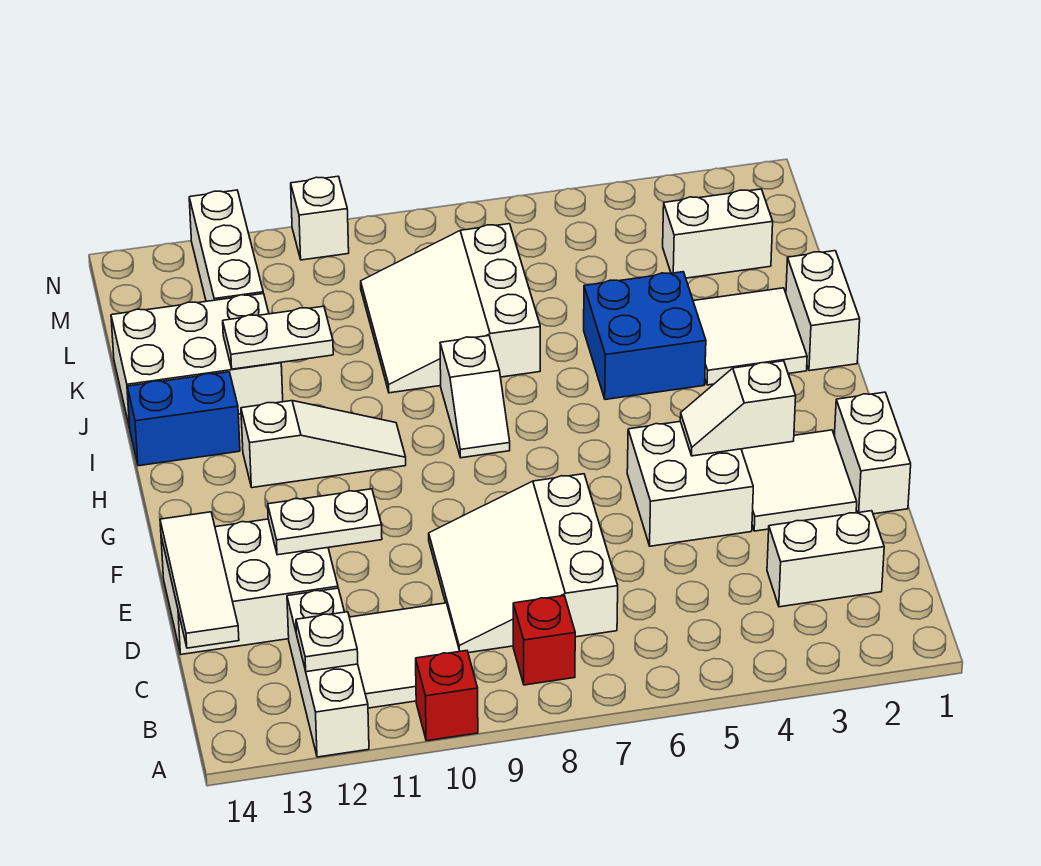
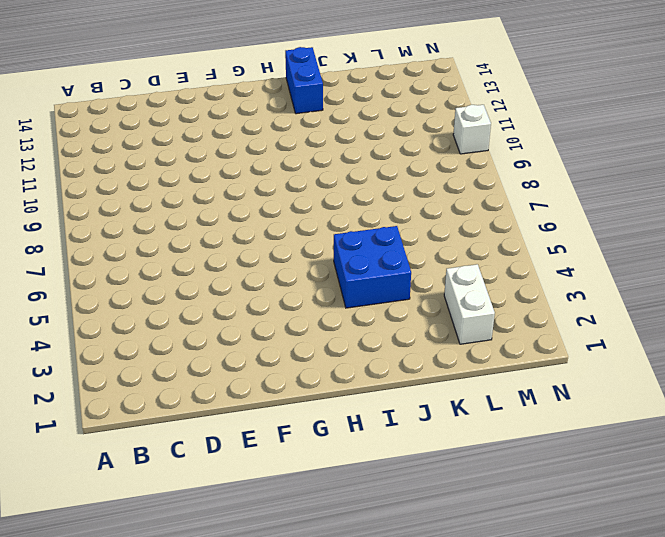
none -> red 1x1 brick [416,651,478,741]
none -> white 1x3 brick [287,588,369,757]
none -> red 1x1 brick [513,596,575,685]

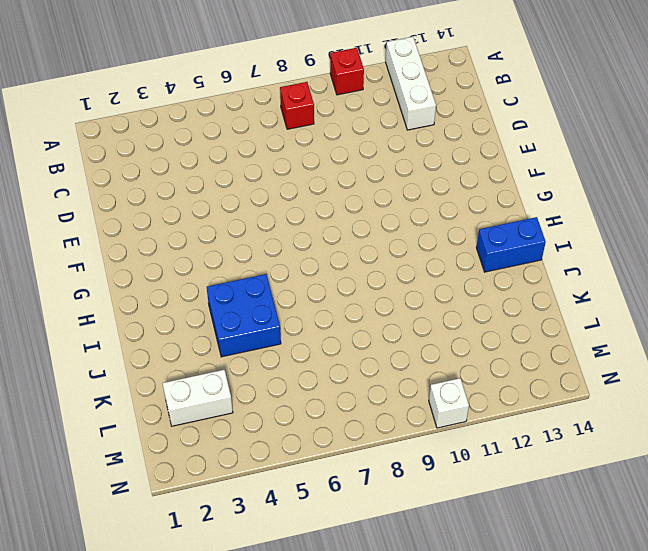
none -> white 2x2 tile [349,603,460,708]
none -> white 1x2 brick [767,511,884,607]
none -> white 3x3 slope [429,474,618,653]

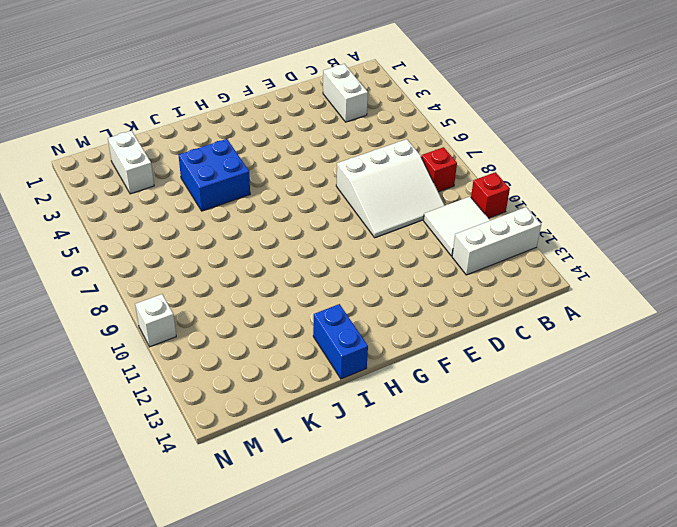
none -> white 2x3 brick [161,519,338,654]
none -> white 1x2 brick [834,392,911,514]
none -> white 2x2 tile [741,430,857,531]

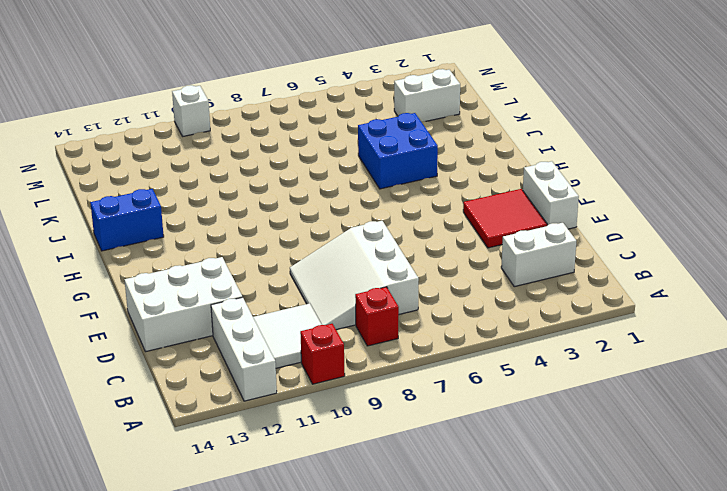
red 2x2 tile [463,189,547,248] -> white 2x2 tile [741,430,857,531]
none -> white 2x2 brick [627,421,753,546]
none -> white 1x2 slope [440,336,510,458]
none -> white 1x3 slope [241,401,406,488]

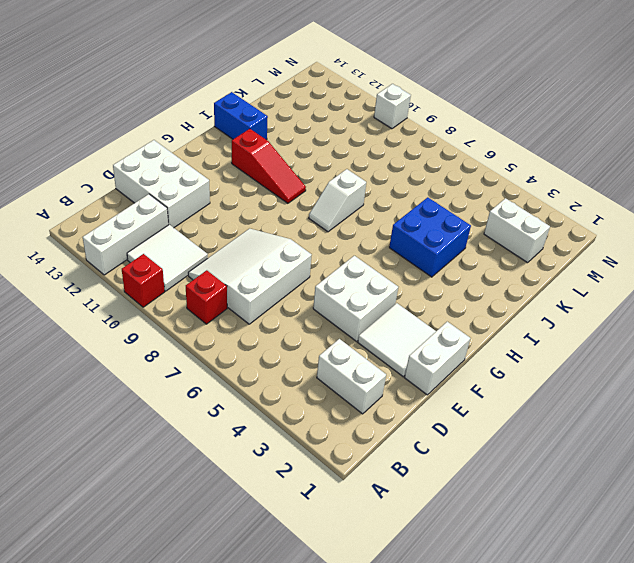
red 1x3 slope [232,129,306,203] -> white 1x3 slope [241,401,406,488]
none -> white 1x2 brick [786,251,860,371]
none -> white 2x2 tile [693,288,807,385]
none -> white 3x3 slope [361,224,540,393]

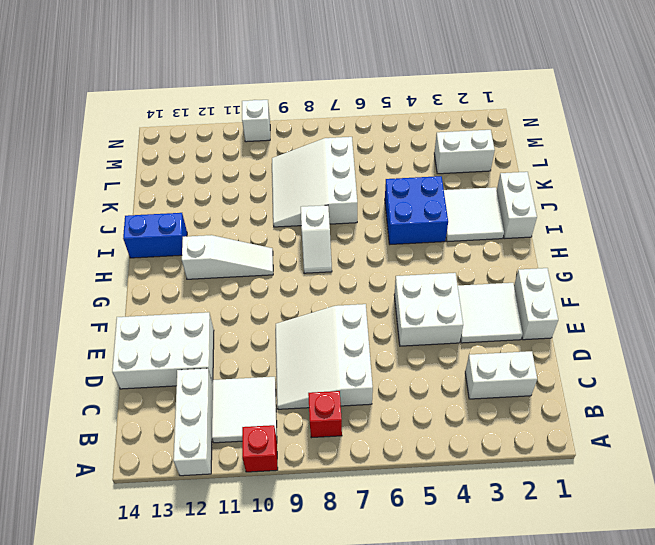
none -> white 2x3 brick [111,294,283,428]
none -> white 1x3 brick [189,190,263,301]
none -> white 1x1 plate [296,612,358,672]

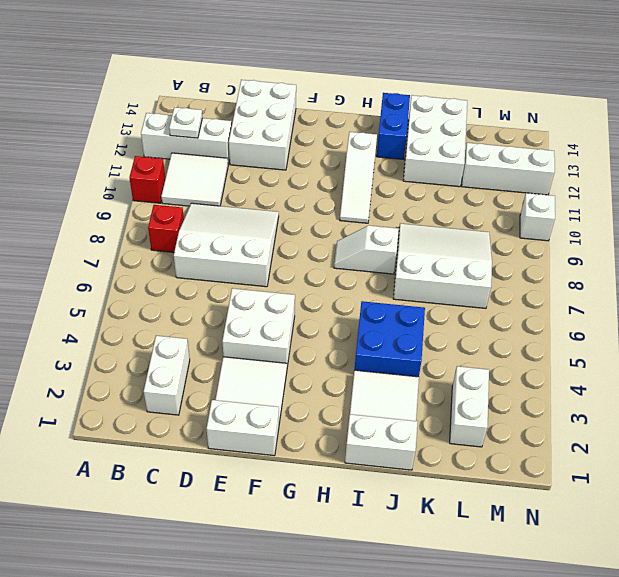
none -> white 1x3 tile [160,512,239,648]
none -> white 1x2 plate [268,489,382,555]
none -> white 1x2 slope [680,361,796,456]

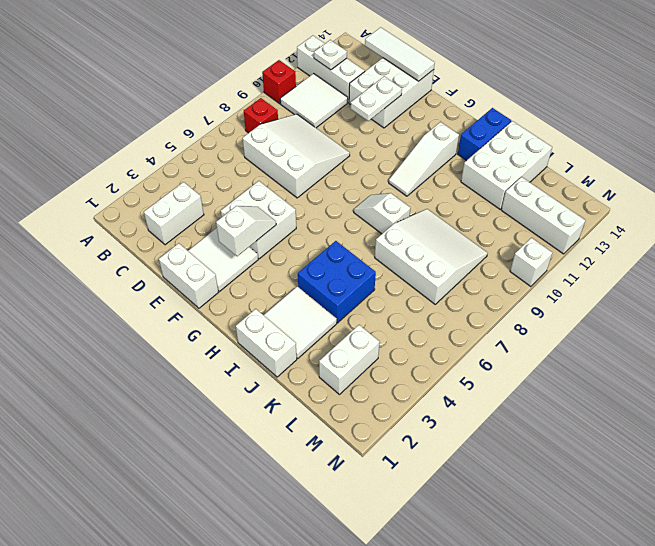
none -> white 1x2 plate [223,306,333,369]

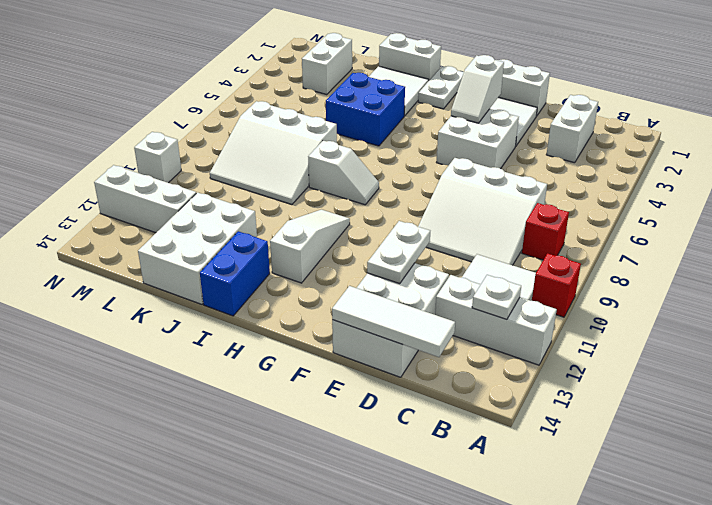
white 1x2 plate [418,66,464,109] -> white 1x2 plate moved to [223,306,333,369]

